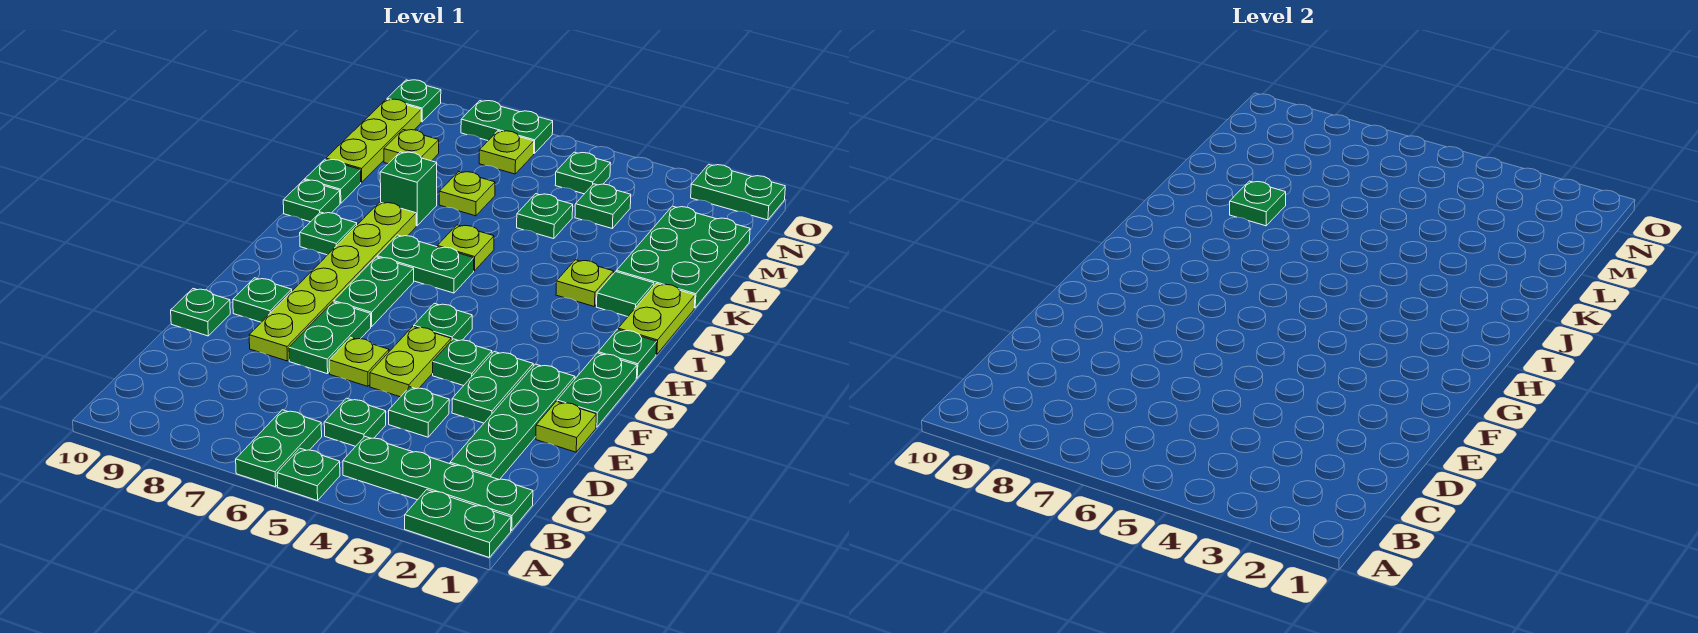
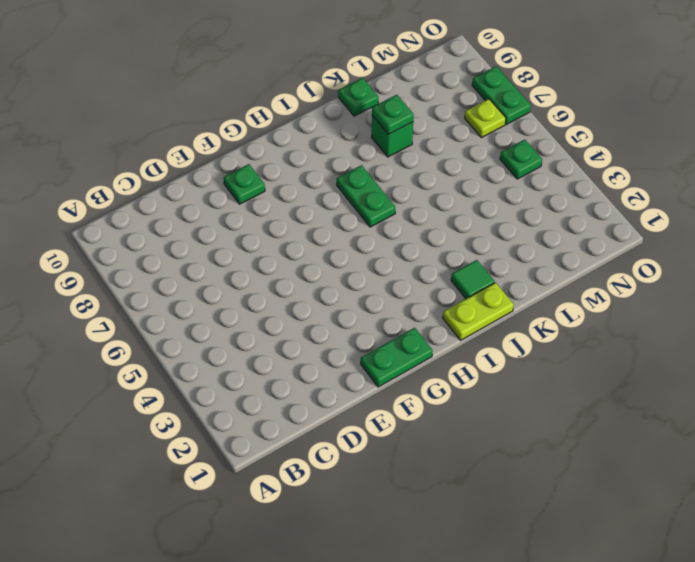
none -> green 1x2 plate [405,490,511,558]
none -> green 1x1 plate [277,448,340,501]
none -> green 1x2 plate [236,410,322,487]
none -> green 1x4 plate [343,437,533,530]

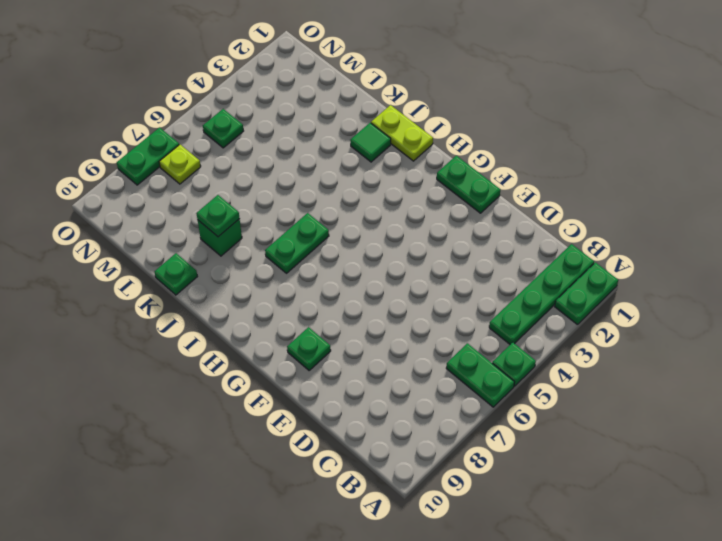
none -> green 1x4 plate [450,364,575,480]
none -> green 1x1 plate [324,398,386,446]
none -> green 1x1 plate [389,387,449,437]
none -> lime 1x1 plate [536,401,596,452]

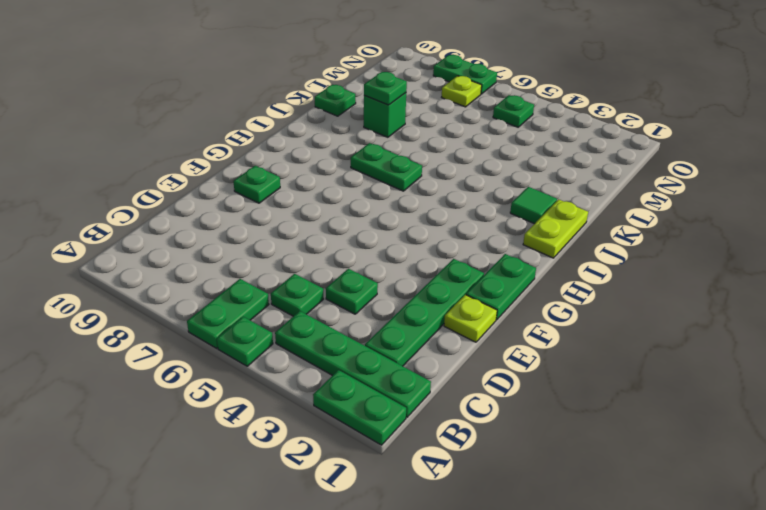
none -> green 1x2 plate [452,351,533,423]
none -> lime 1x2 plate [370,327,451,397]
none -> lime 1x1 plate [329,337,389,386]
none -> green 1x2 plate [289,302,371,374]

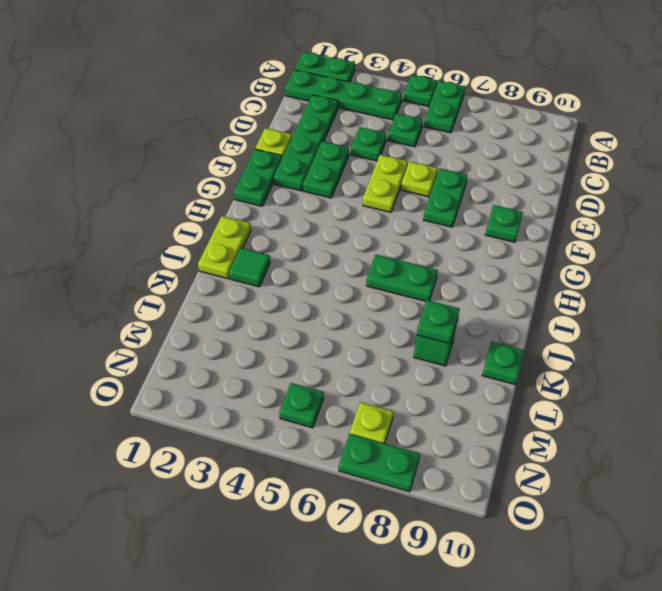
none -> lime 1x6 plate [249,202,416,361]
none -> green 1x1 plate [171,289,230,336]
none -> green 1x1 plate [433,339,492,386]
none -> green 1x1 plate [414,303,472,341]

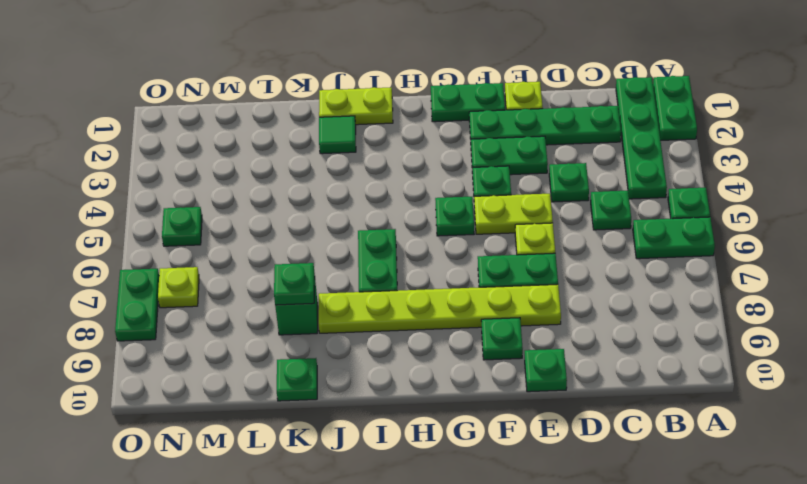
none -> green 1x2 plate [334,257,414,327]
none -> green 1x1 plate [598,329,657,378]
none -> green 1x1 plate [300,212,357,255]
none -> lime 1x1 plate [556,260,614,307]

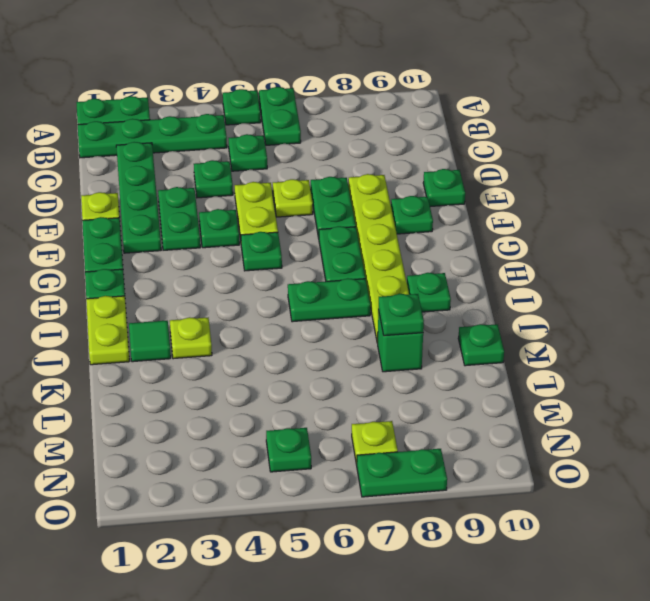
none -> lime 1x1 plate [437,225,494,271]
none -> green 1x1 plate [283,180,340,222]
none -> green 2x3 plate [616,206,750,308]
none -> green 1x1 plate [517,194,573,239]

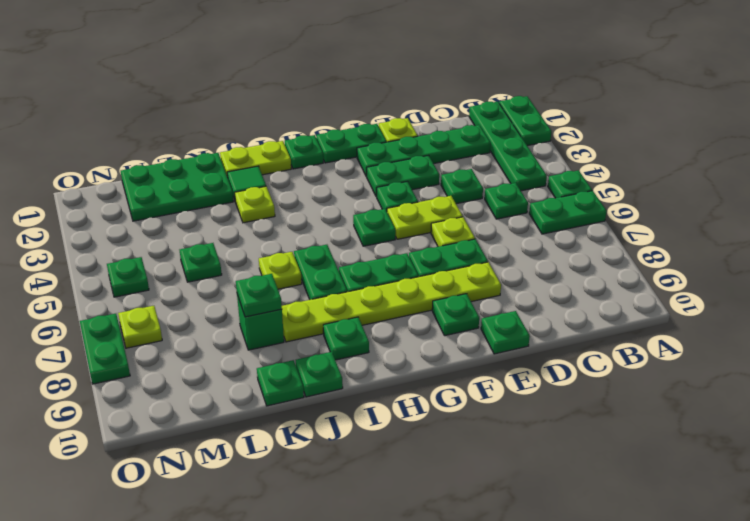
none -> lime 1x1 plate [439,172,495,216]
none -> lime 1x3 plate [326,99,421,182]
none -> green 1x1 plate [575,184,631,228]
none -> lime 1x1 plate [384,130,439,164]

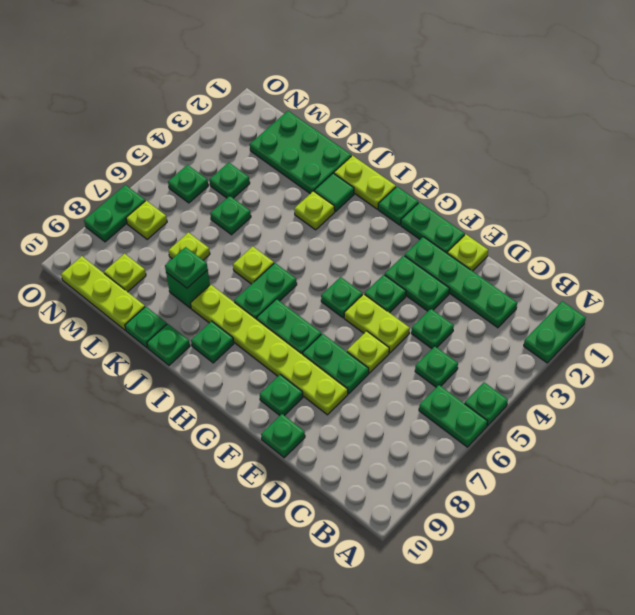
none -> green 1x4 plate [343,437,533,530]
none -> green 1x2 plate [691,164,785,220]
none -> green 1x1 plate [387,80,441,122]

